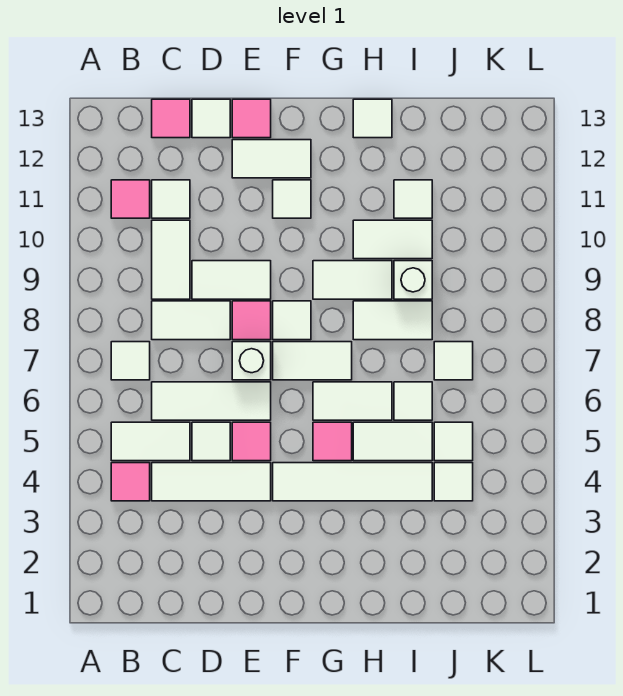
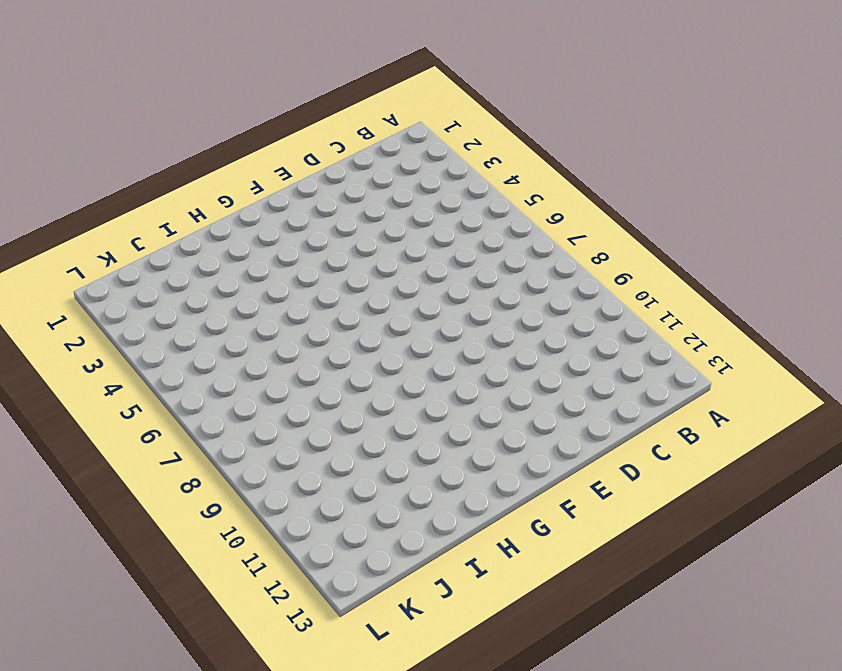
none -> pink 1x1 tile [111,463,150,501]
none -> white 1x2 tile [111,422,190,461]
none -> white 1x1 tile [111,342,150,380]
none -> pink 1x1 tile [111,180,150,218]

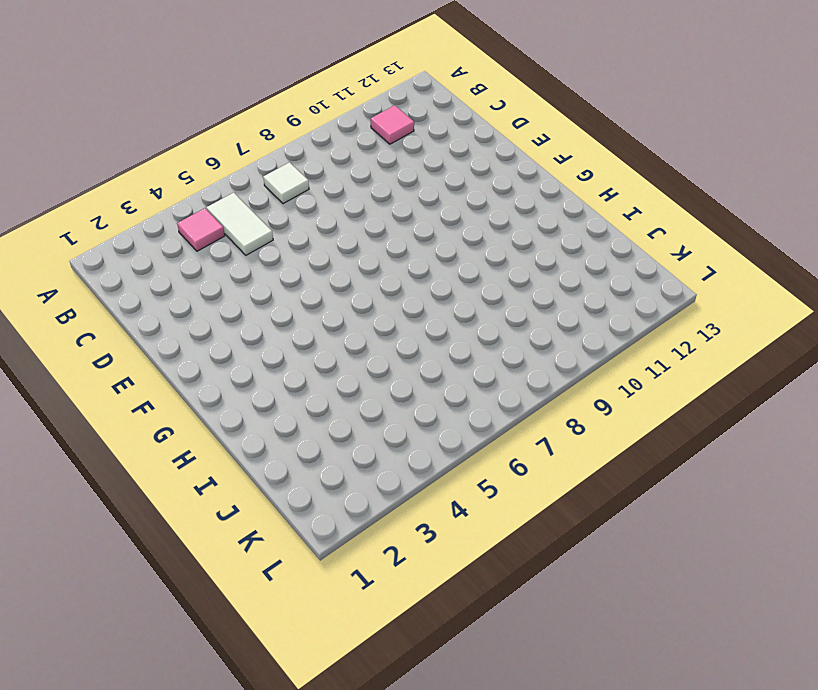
none -> white 1x3 tile [152,463,271,501]
none -> white 1x3 tile [152,382,271,420]
none -> white 1x2 tile [152,301,230,340]
none -> white 1x2 tile [152,220,190,299]

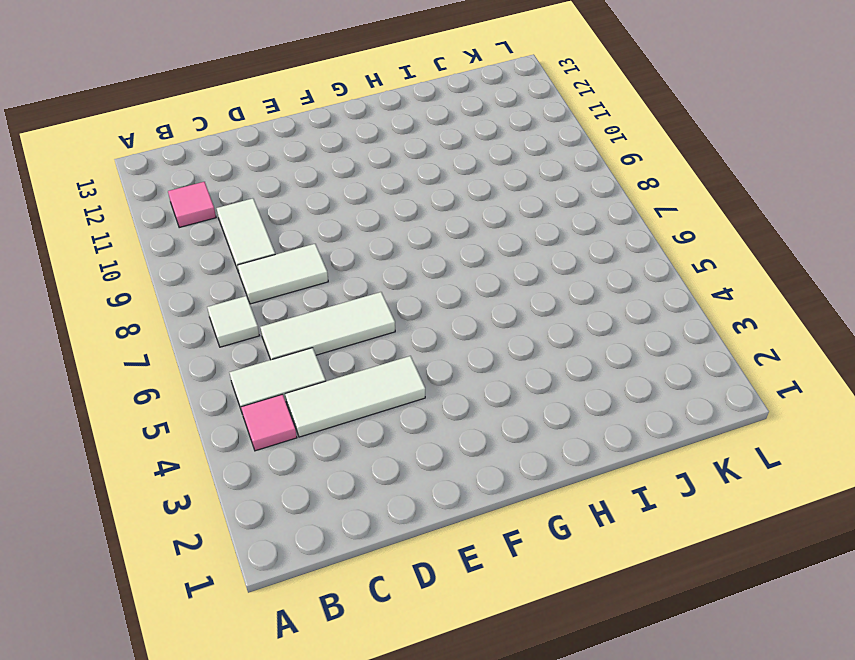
none -> white 1x1 tile [152,180,190,218]
none -> pink 1x1 tile [152,99,190,138]
none -> white 1x1 tile [192,422,230,461]
none -> white 1x2 tile [192,261,271,299]

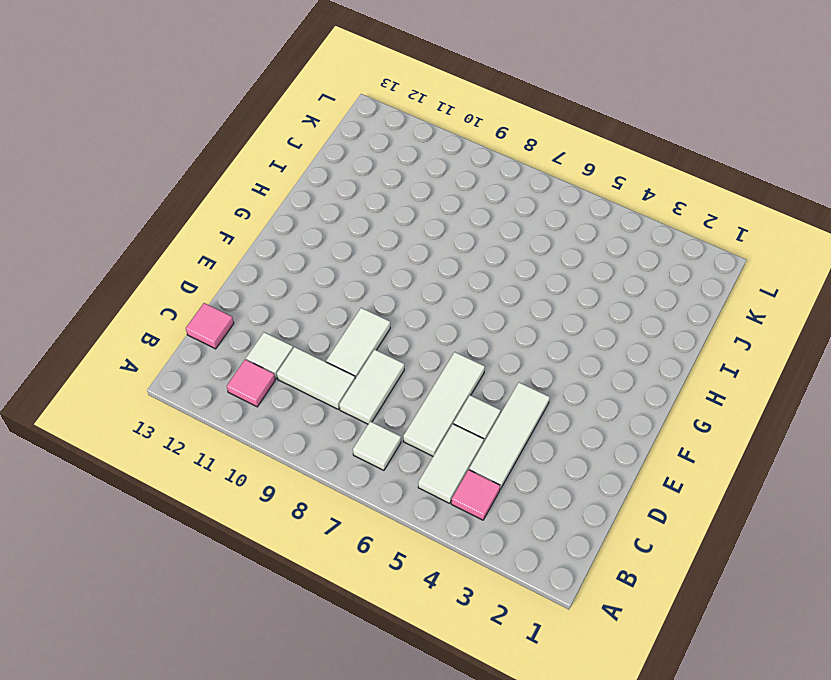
none -> white 1x1 tile [192,99,230,138]
none -> pink 1x1 tile [232,422,271,461]
none -> white 1x1 brick [232,342,271,380]
none -> pink 1x1 tile [232,301,271,340]

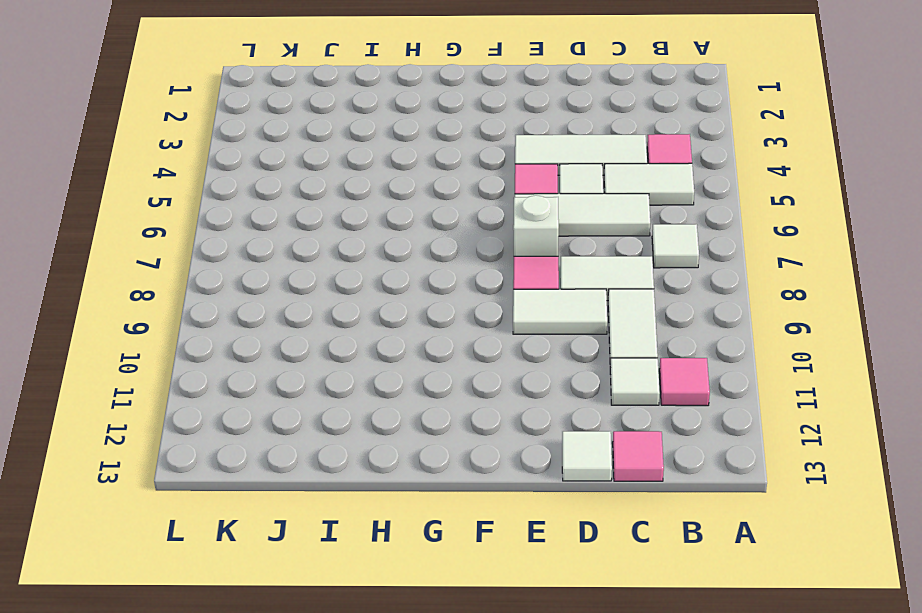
none -> white 1x2 tile [232,140,311,178]
none -> pink 1x1 tile [232,99,271,138]
none -> white 1x4 tile [273,463,432,501]
none -> white 1x2 tile [273,342,352,380]

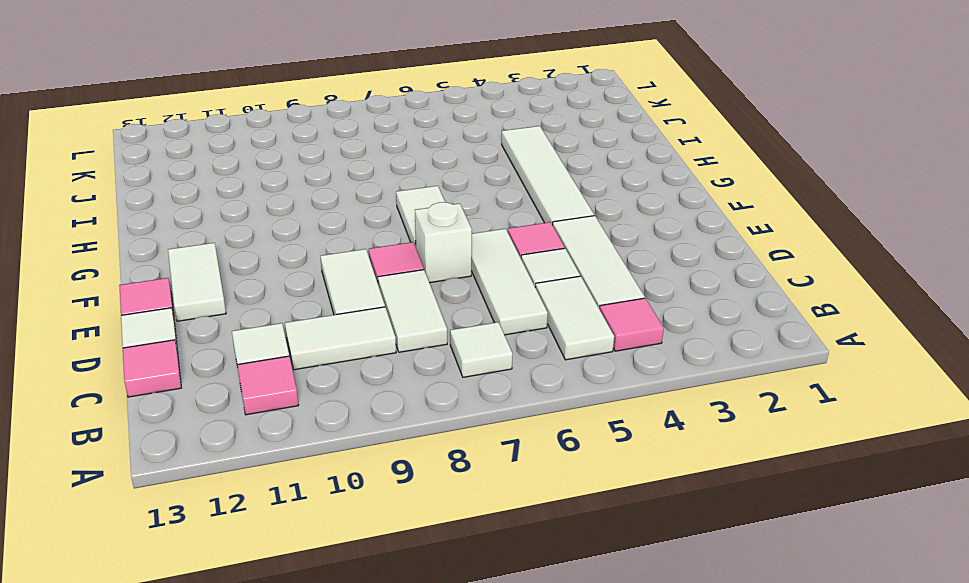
none -> white 1x1 tile [273,301,311,340]
none -> white 1x1 tile [273,180,311,218]
none -> pink 1x1 tile [313,422,352,461]
none -> white 1x2 tile [313,382,392,420]

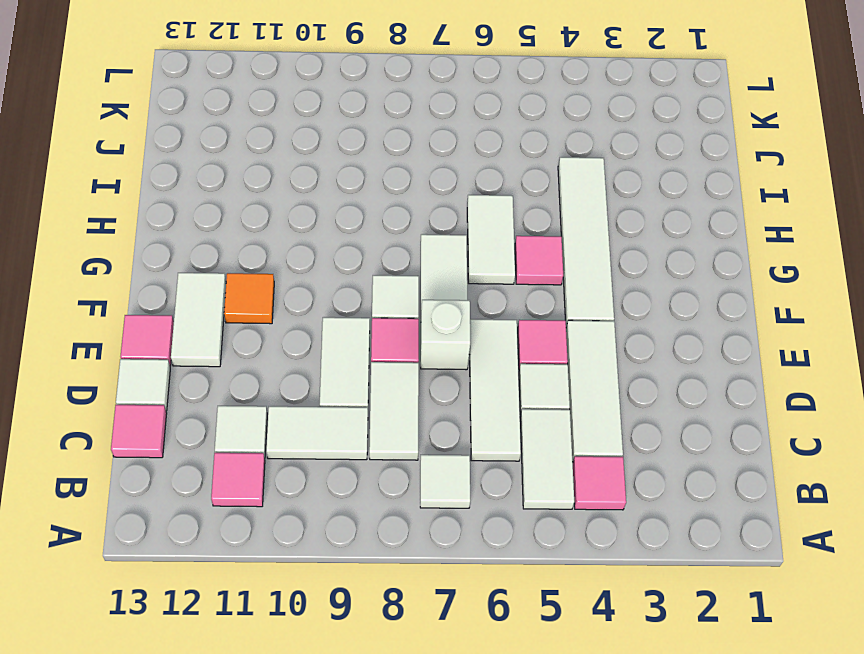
orange 1x1 tile [224,273,274,324] -> white 1x1 tile [273,180,311,218]
none -> white 1x2 tile [313,261,392,299]
none -> white 1x2 tile [353,422,432,461]
none -> white 1x2 tile [353,301,432,340]
none -> white 1x2 tile [353,220,432,259]

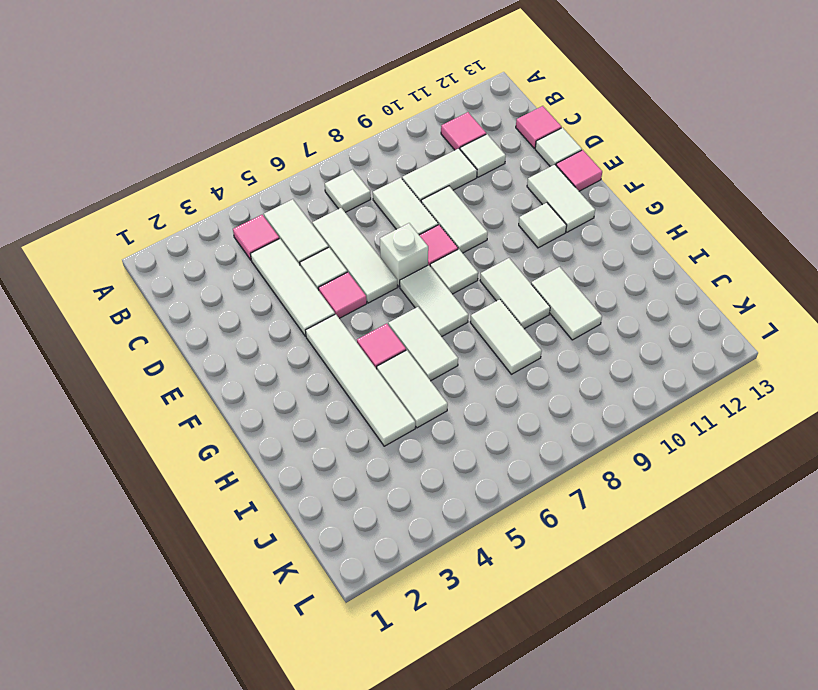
none -> white 1x1 tile [353,99,392,138]
none -> white 1x1 tile [394,382,432,420]
none -> white 1x1 brick [394,261,432,299]
none -> white 1x1 tile [394,180,432,218]

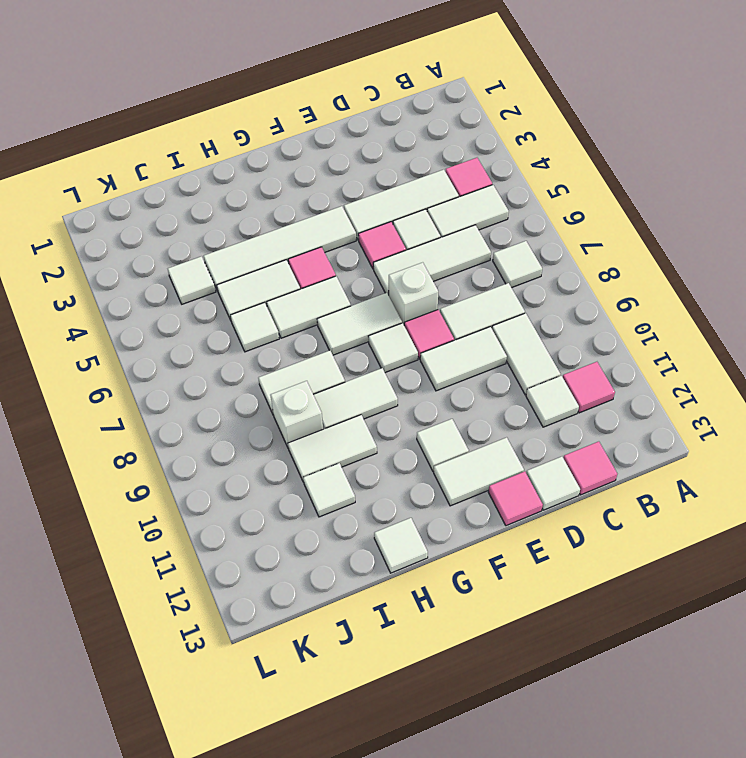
none -> white 1x1 tile [434,422,473,461]
none -> white 1x1 tile [434,342,473,380]

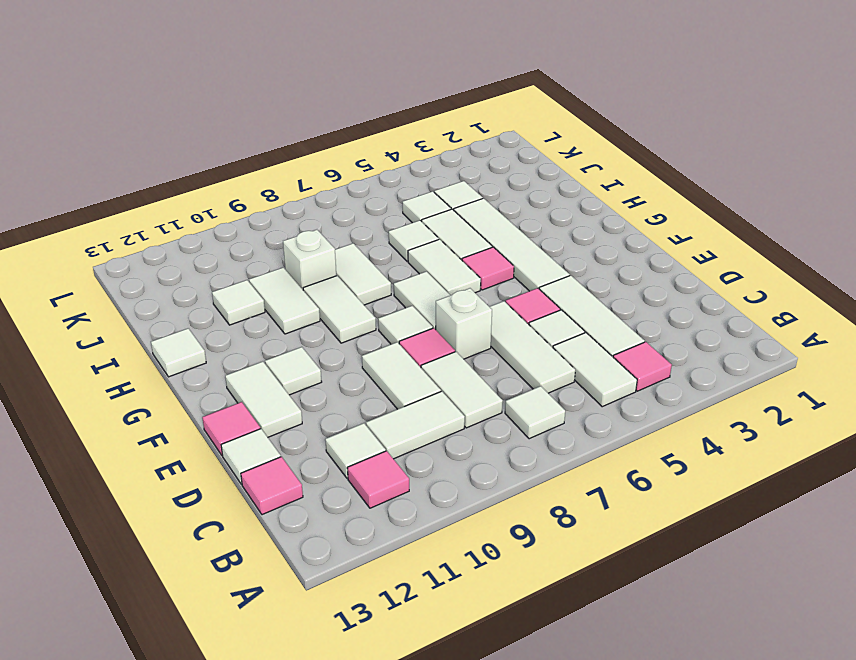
none -> white 1x1 tile [434,342,473,380]

